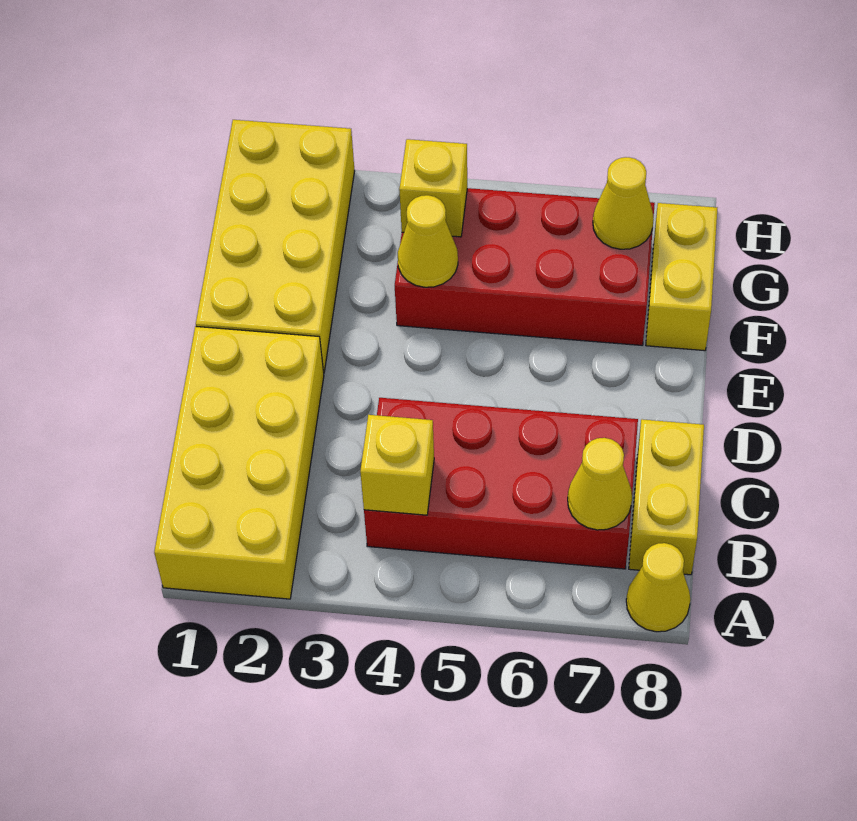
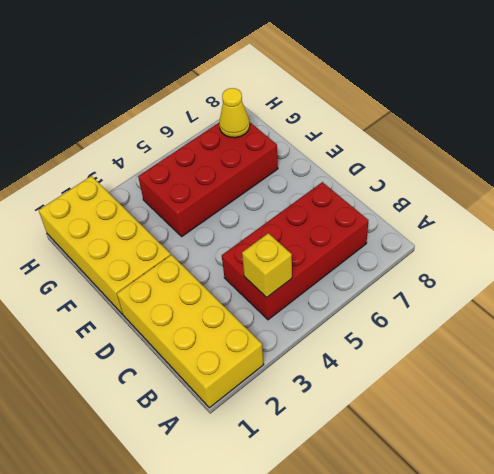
none -> yellow 1x1 cone [626,543,690,632]
none -> yellow 1x2 brick [629,419,704,575]
none -> yellow 1x2 brick [646,203,717,351]

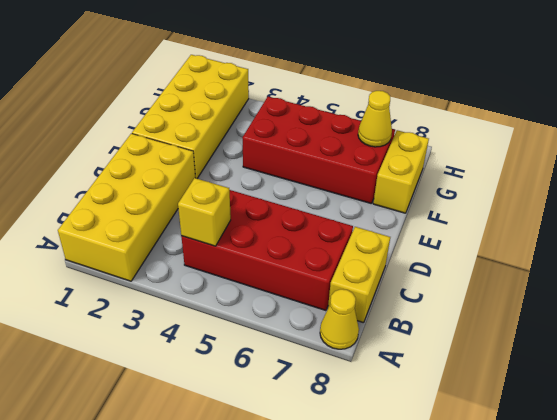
none -> yellow 1x1 cone [568,438,632,530]
none -> yellow 1x1 cone [398,195,458,287]
none -> yellow 1x1 brick [399,139,467,237]

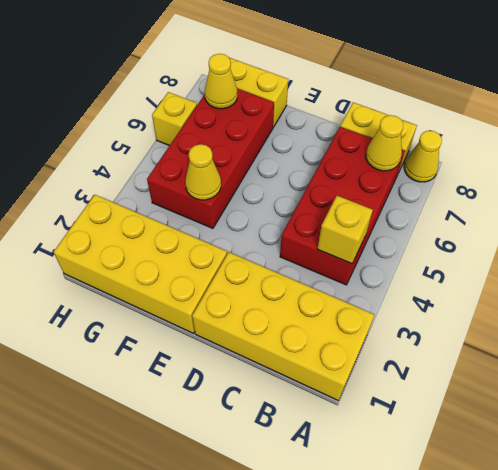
yellow 1x1 brick [152,92,197,146] -> yellow 1x1 brick moved to [399,139,467,237]

